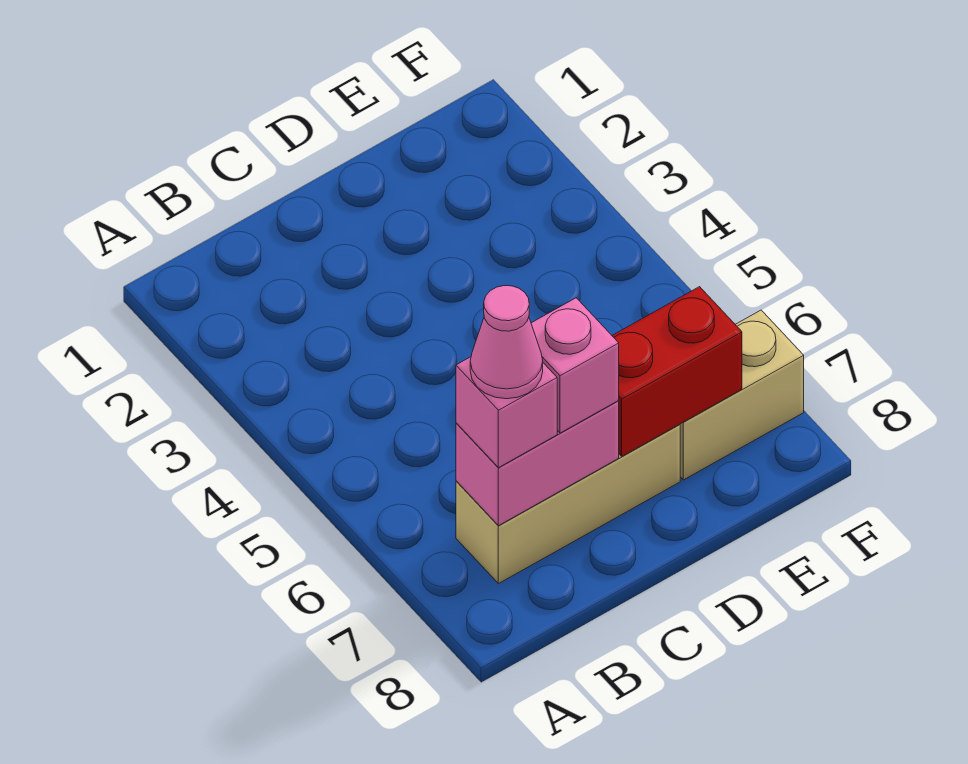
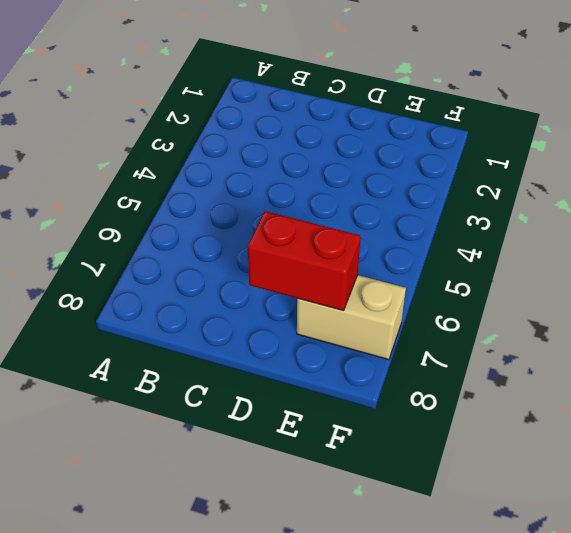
none -> tan 1x3 brick [456,424,680,584]
none -> pink 1x2 brick [456,401,619,526]

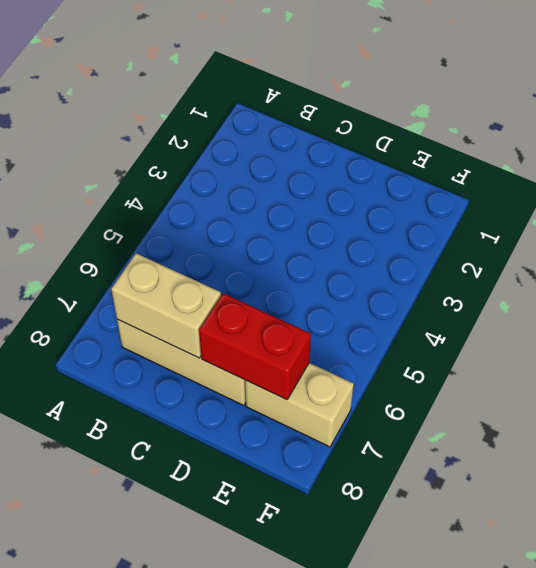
tan 1x2 brick [111,253,221,358] -> pink 1x2 brick [456,401,619,526]
none -> pink 1x1 brick [456,357,557,468]
none -> pink 1x1 brick [531,298,619,433]

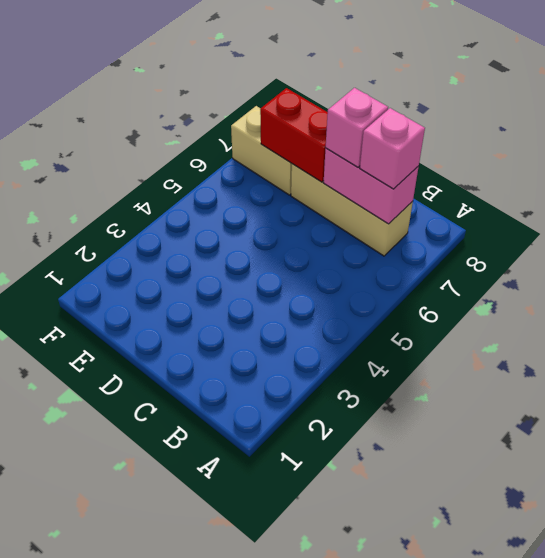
none -> pink 1x1 cone [470,286,543,399]

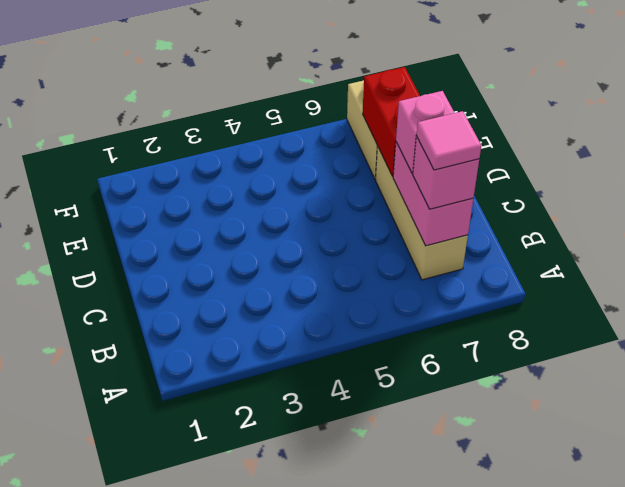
pink 1x1 tile [416,111,481,170] -> pink 1x1 cone [470,286,543,399]

